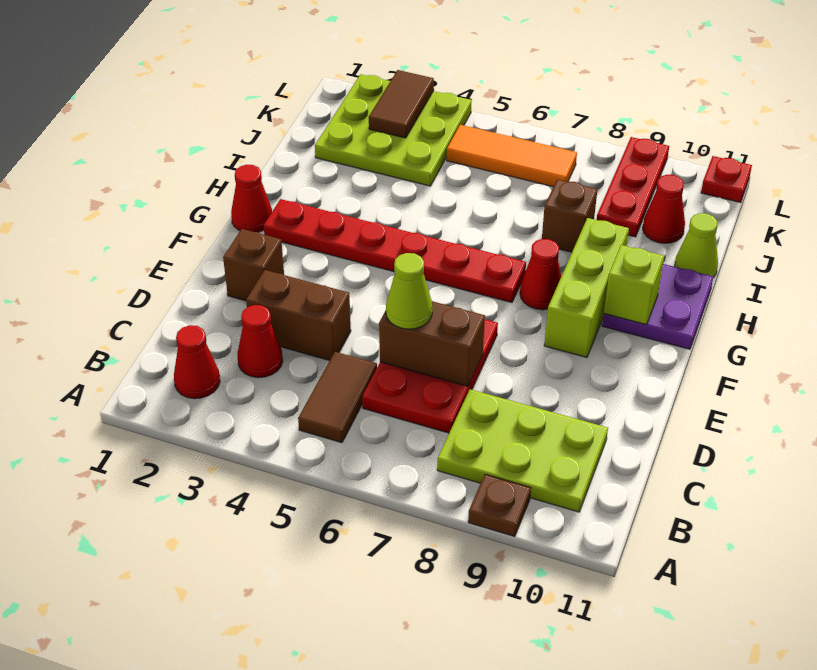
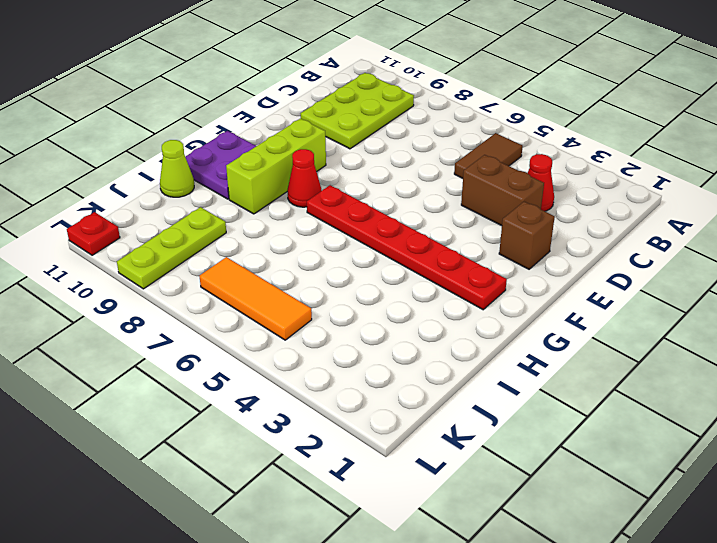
lime 2x3 plate [300,73,414,149] -> lime 2x3 plate turned to [437,389,608,512]
lime 1x3 plate [117,207,226,289] -> red 1x3 plate [597,137,669,237]
none -> brown 1x1 plate [468,474,531,537]
none -> red 1x1 cone [174,325,220,399]
none -> red 2x3 plate [362,319,498,433]

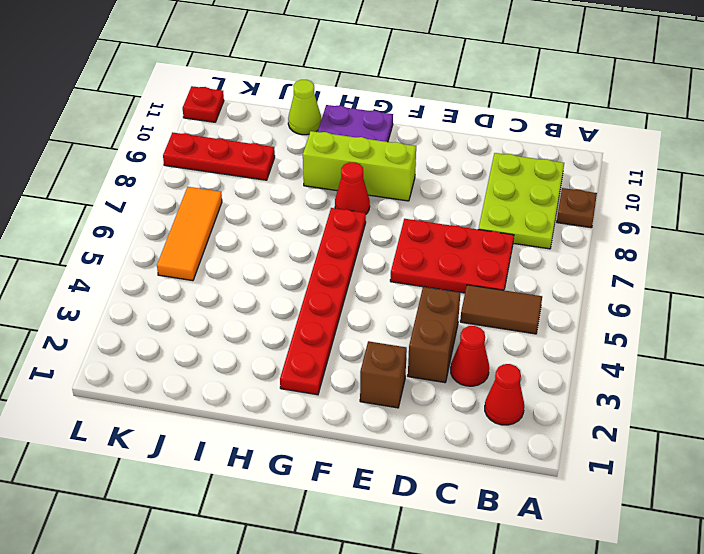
none -> red 1x1 cone [231,165,272,232]
none -> brown 1x1 brick [542,179,598,252]
none -> lime 3x3 plate [315,74,472,186]

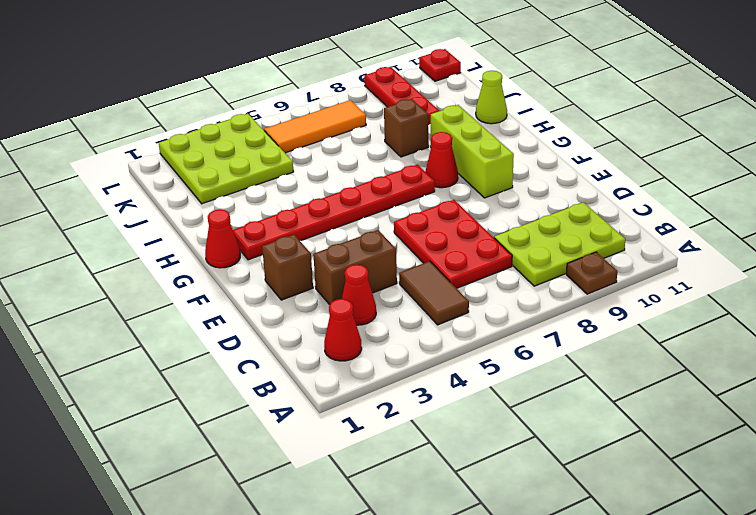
none -> purple 2x2 plate [602,264,713,349]
none -> red 1x1 cone [643,175,685,243]
none -> brown 1x2 brick [379,301,485,386]

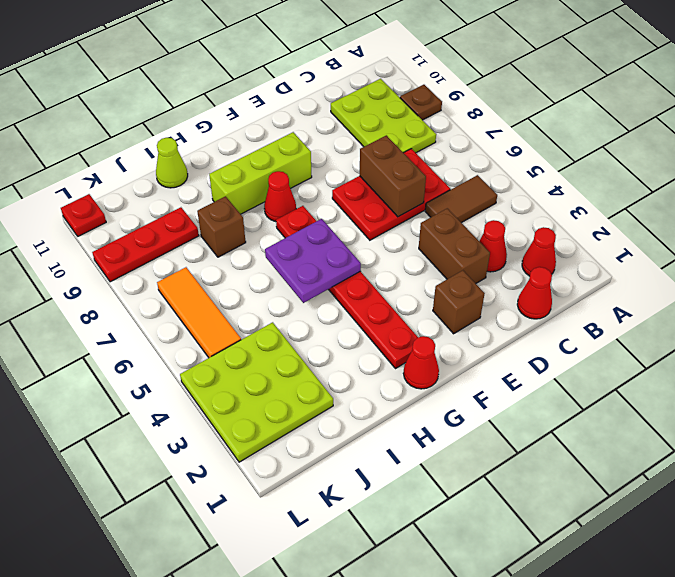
red 1x1 cone [517,267,552,319] -> red 1x1 cone moved to [643,175,685,243]
purple 2x2 plate [265,219,361,303] -> purple 2x2 plate moved to [602,264,713,349]
none -> lime 1x1 brick [604,245,664,325]
none -> brown 1x2 tile [369,70,434,138]
none -> lime 1x1 cone [386,253,433,329]

